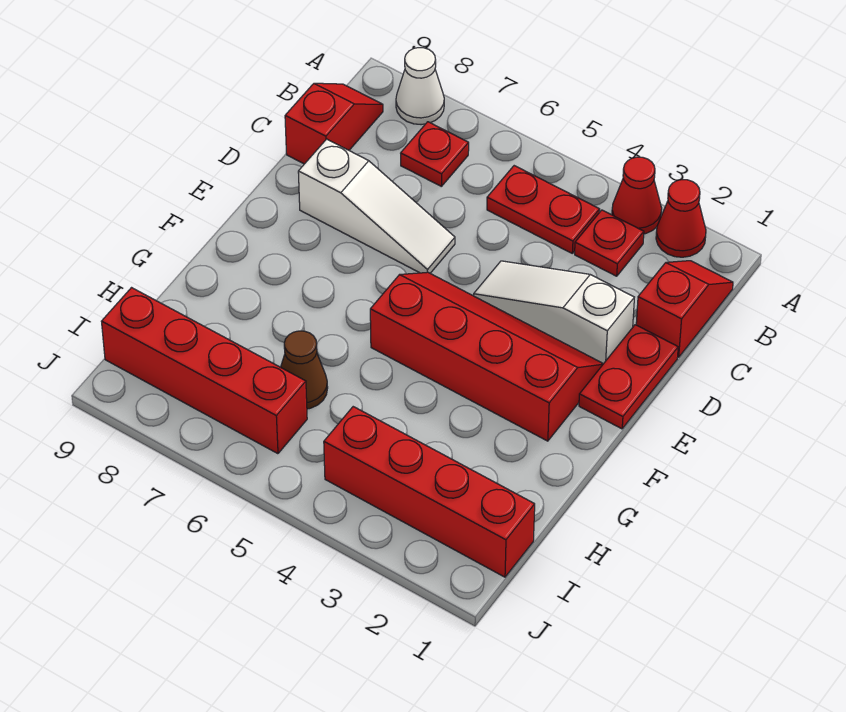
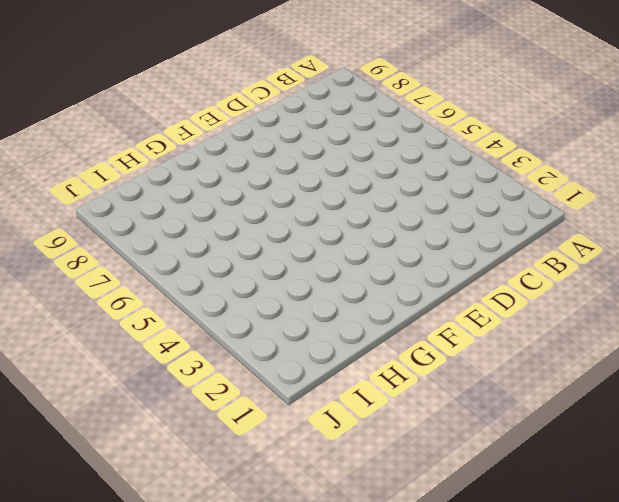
none -> red 1x1 cone [656,180,706,257]
none -> red 1x1 cone [612,157,662,234]
none -> white 1x1 cone [396,48,444,125]

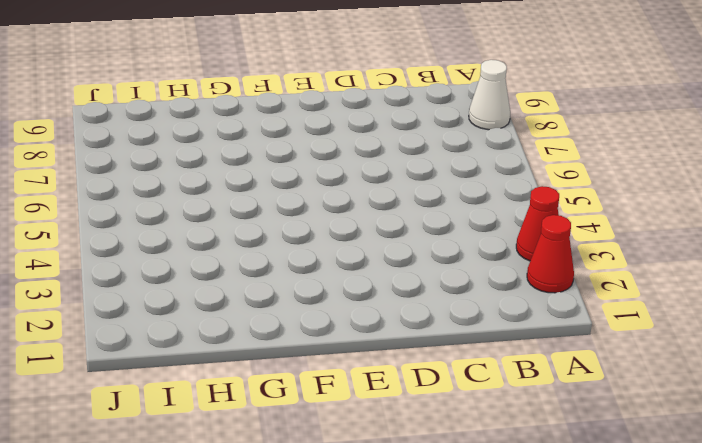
none -> red 1x2 slope [636,261,733,357]
none -> red 1x1 plate [575,210,644,276]
none -> red 1x2 plate [487,166,600,253]

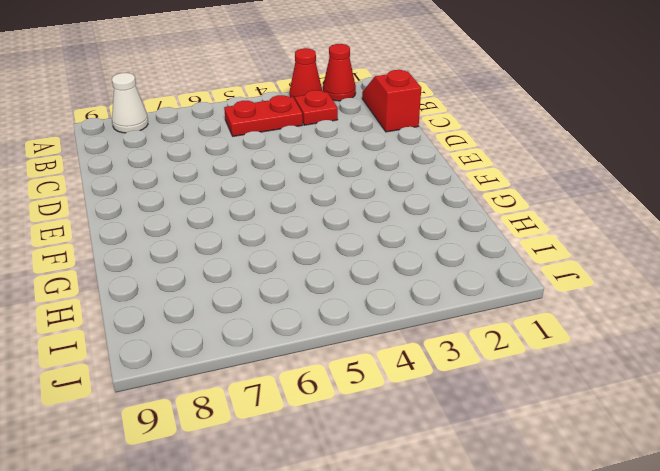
none -> red 1x1 plate [401,122,469,186]
none -> red 1x2 slope [285,83,383,164]
none -> red 1x2 plate [579,325,678,429]

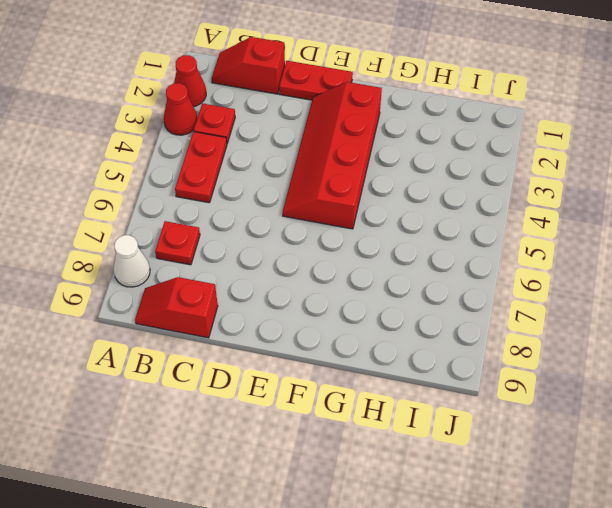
none -> white 1x3 slope [474,261,634,364]
none -> white 1x3 slope [298,139,455,273]
none -> brown 1x1 cone [281,331,328,409]

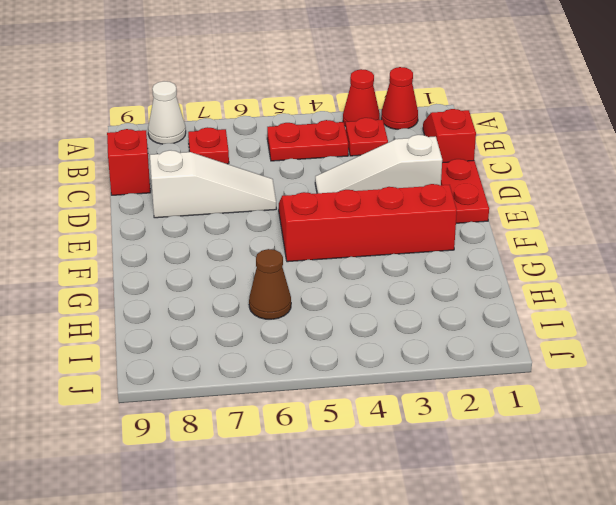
none -> red 1x4 brick [324,407,535,577]
none -> red 1x4 brick [101,288,307,454]

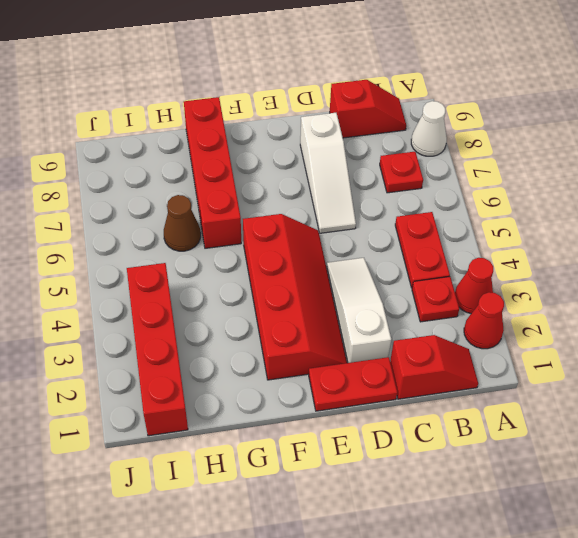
red 1x4 brick [184,97,241,248] -> red 1x4 brick moved to [101,288,307,454]

